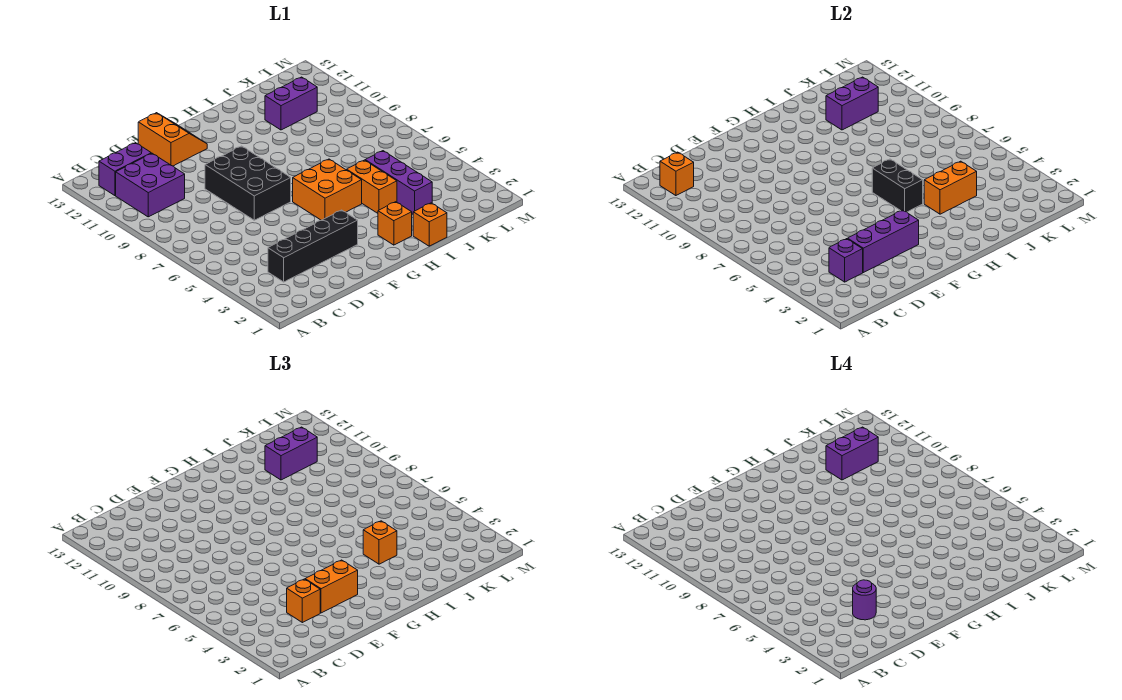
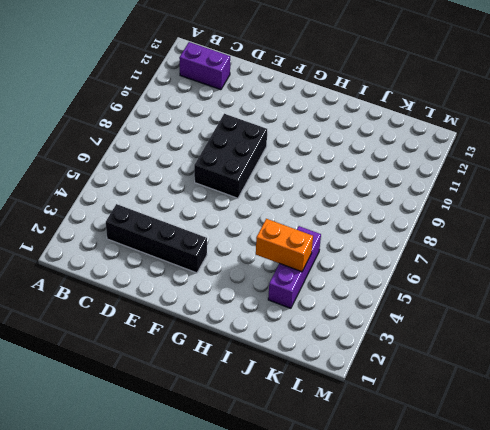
none -> purple 2x2 brick [116,153,185,217]
none -> orange 2x2 slope [138,113,207,166]
none -> orange 2x2 brick [293,159,362,220]

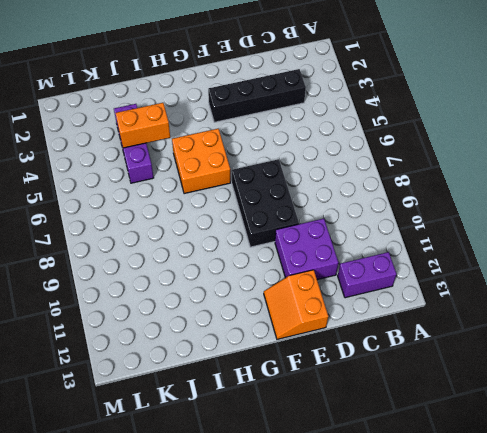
purple 2x2 brick [275,219,338,280] -> purple 2x2 brick moved to [116,153,185,217]
none -> orange 1x1 brick [378,202,412,245]
none -> orange 1x1 brick [413,203,447,246]
none -> orange 1x2 brick [347,160,397,213]

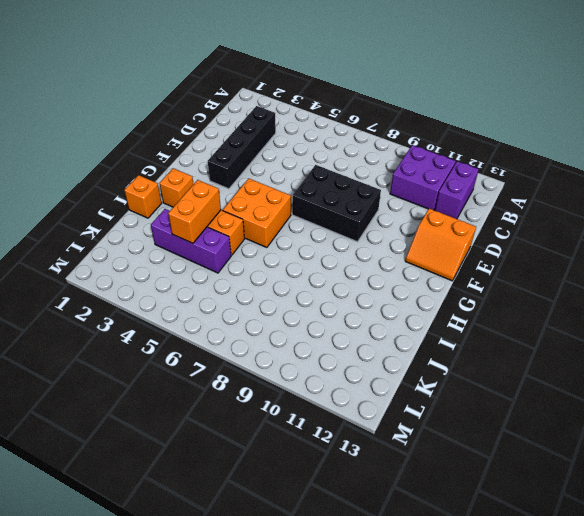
none -> purple 1x2 brick [265,77,317,130]
none -> orange 1x1 brick [660,152,694,196]
none -> purple 1x1 brick [829,239,863,282]

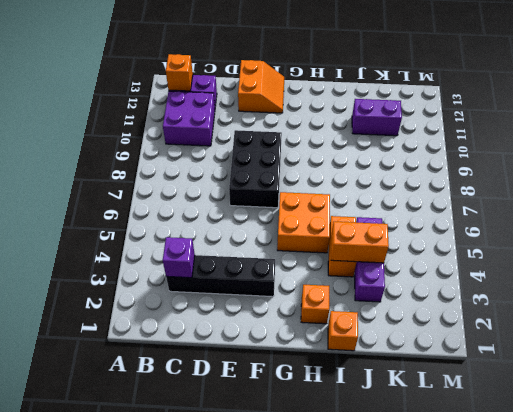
none -> purple 1x3 brick [848,210,919,273]
none -> black 1x2 brick [872,159,923,212]
none -> purple 1x2 brick [826,77,878,130]

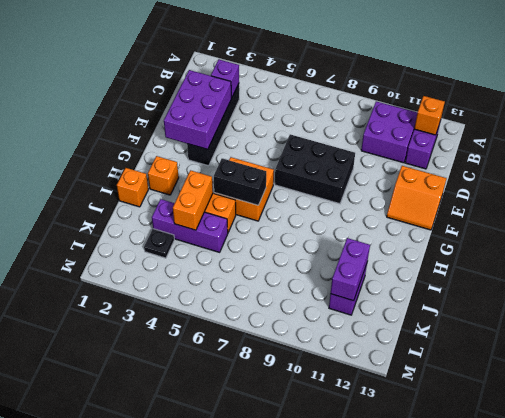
purple 2x3 brick [164,70,231,149] -> purple 1x3 brick [848,210,919,273]
black 1x1 plate [144,229,174,258] -> none
none -> orange 1x1 brick [287,579,320,623]
none -> orange 1x2 brick [305,560,358,613]
none -> orange 1x1 brick [363,521,397,564]

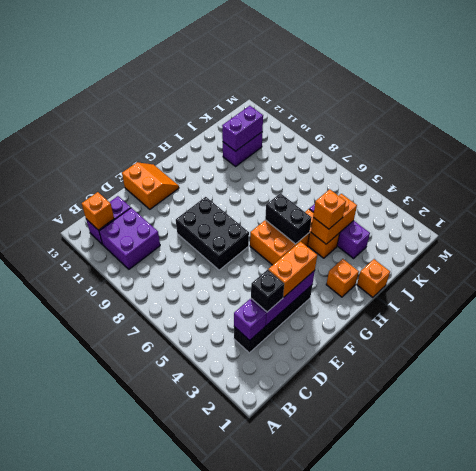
black 1x1 brick [251,270,284,312] -> orange 1x1 brick [287,579,320,623]
none -> purple 1x2 brick [265,427,317,480]
none -> purple 1x1 round brick [853,580,876,620]
none -> purple 1x2 brick [826,427,878,480]

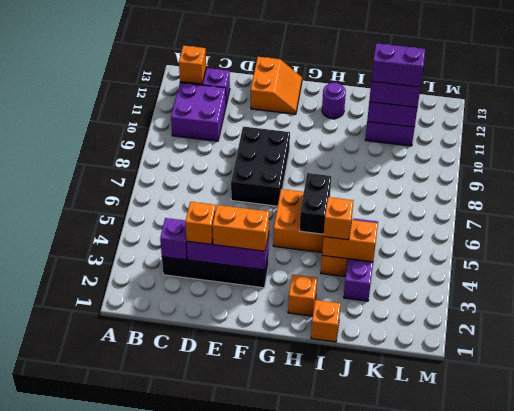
purple 1x1 round brick [322,83,346,119] -> purple 1x1 round brick moved to [853,580,876,620]

